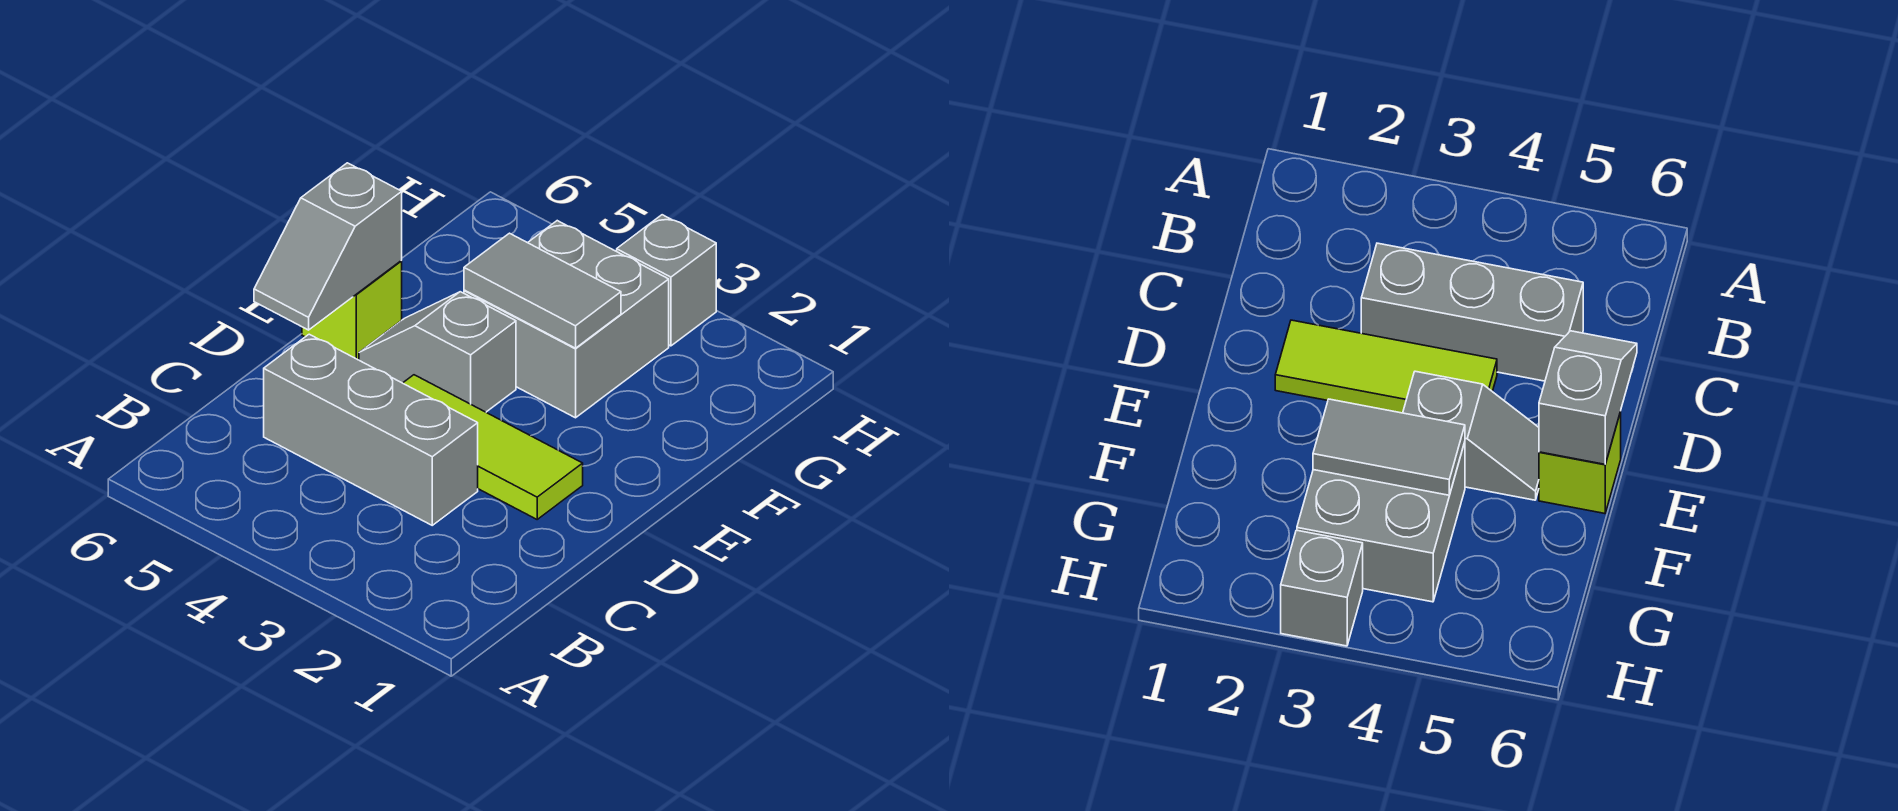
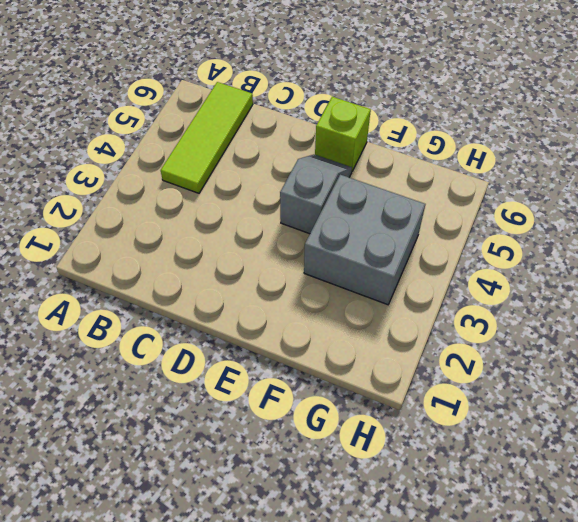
lime 1x3 tile [161,82,253,193] -> lime 1x3 tile moved to [403,375,583,519]
none -> grey 1x3 brick [264,334,478,525]
none -> grey 1x1 brick [617,215,716,346]

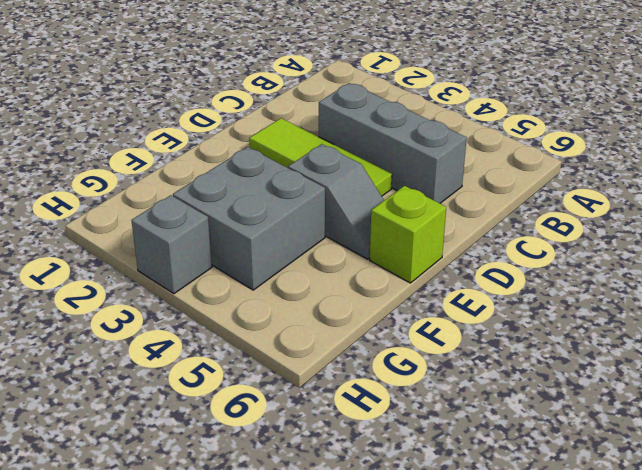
none -> grey 1x2 slope [254,163,402,330]
none -> grey 1x2 tile [464,233,621,348]

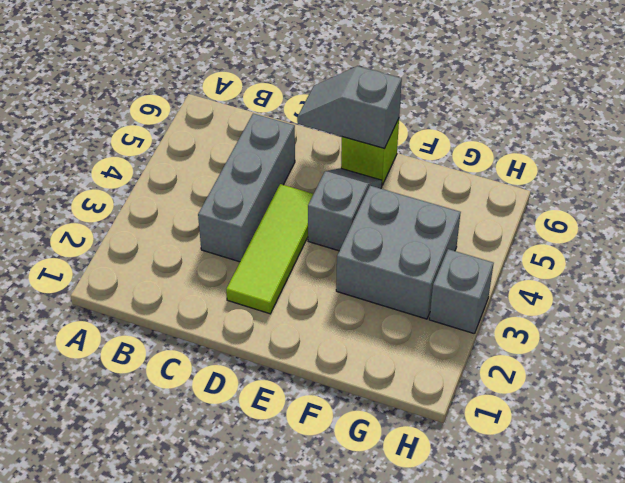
none -> grey 1x2 tile [464,233,621,348]

